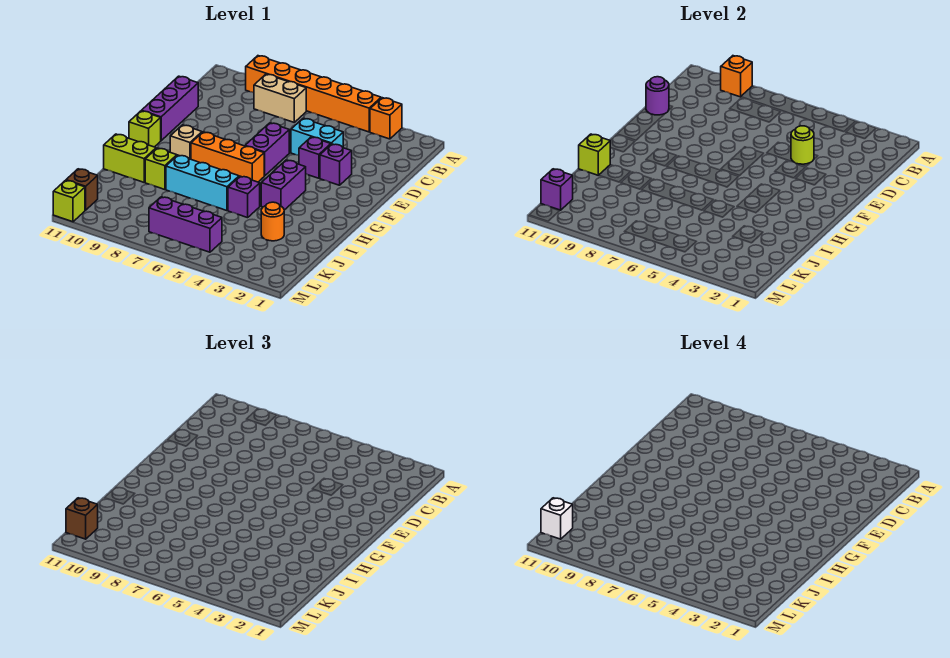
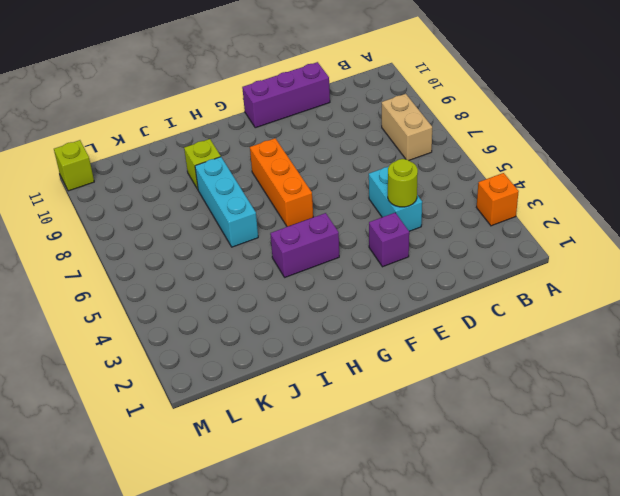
none -> orange 1x6 brick [246,56,381,132]
none -> purple 1x1 brick [299,137,331,178]
none -> purple 1x2 brick [245,123,289,176]

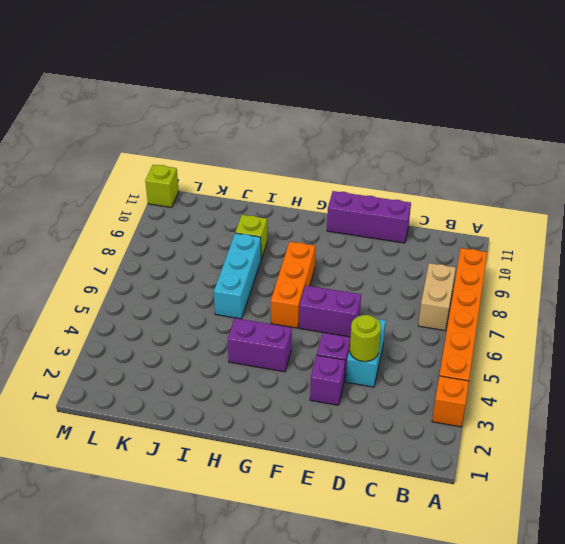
none -> tan 1x1 brick [170,125,202,159]
none -> lime 1x1 brick [129,111,161,147]
none -> purple 1x1 brick [228,176,260,218]

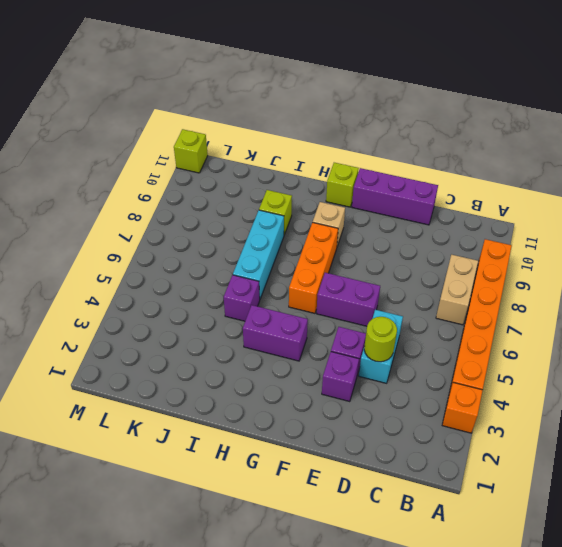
none -> lime 1x2 brick [104,134,156,182]
none -> orange 1x1 round brick [261,202,284,241]
none -> purple 1x3 brick [149,197,222,252]

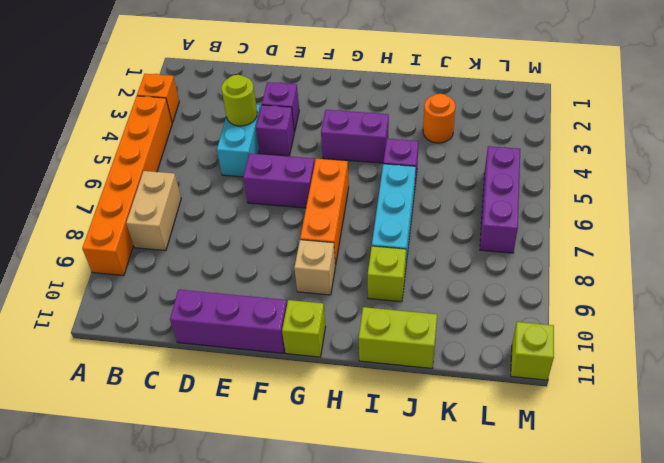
lime 1x2 brick [359,307,437,368] -> lime 1x2 brick turned to [104,134,156,182]
none -> brown 1x1 brick [66,169,98,210]
none -> orange 1x1 brick [721,56,752,97]
none -> purple 1x1 round brick [646,77,669,115]

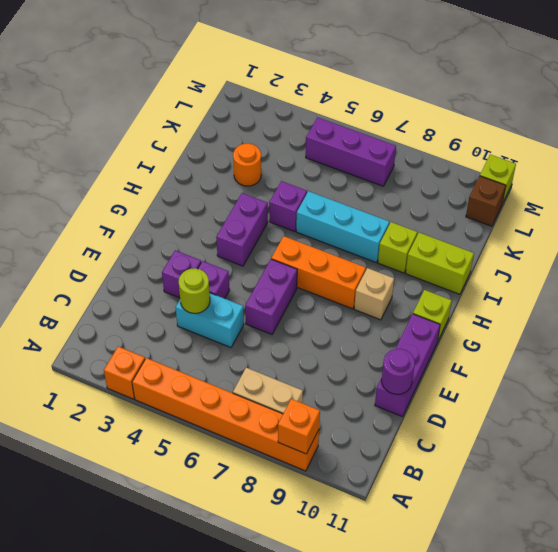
none -> lime 1x1 brick [579,134,610,175]
none -> purple 1x1 brick [541,169,573,210]
none -> brown 1x1 brick [66,498,98,539]

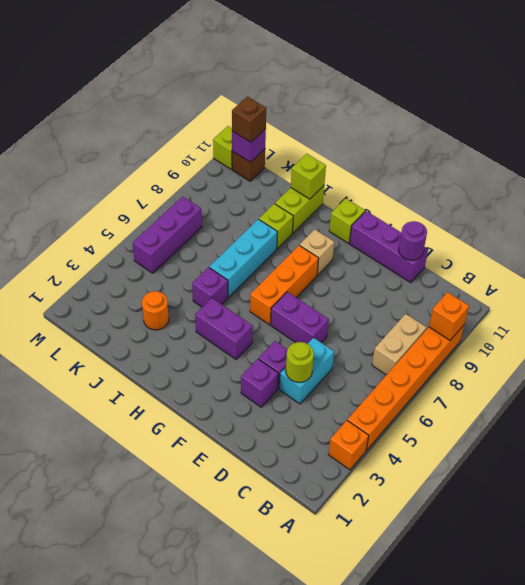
none -> white 1x1 brick [541,498,573,539]

